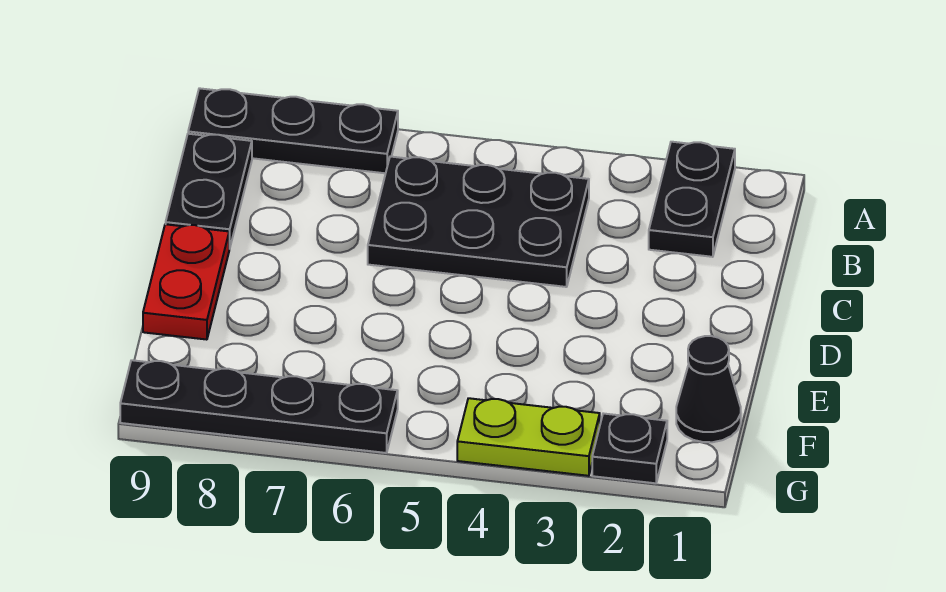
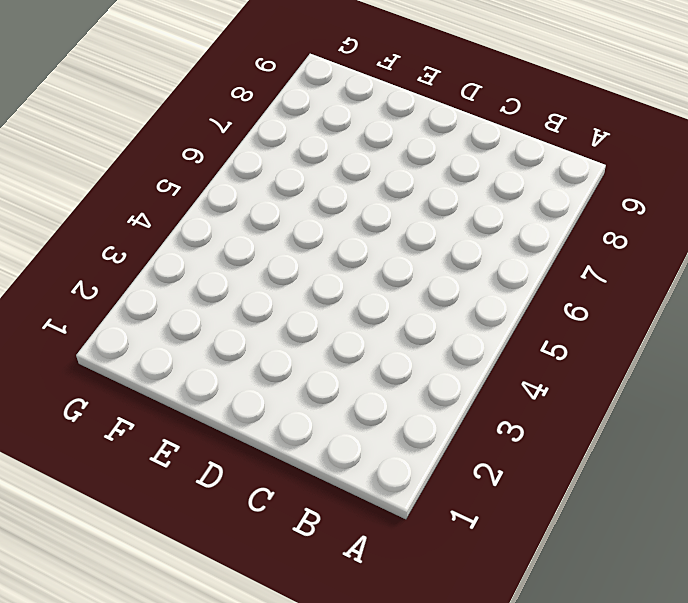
none -> black 1x2 plate [649,142,735,257]
none -> black 1x3 plate [188,88,398,173]

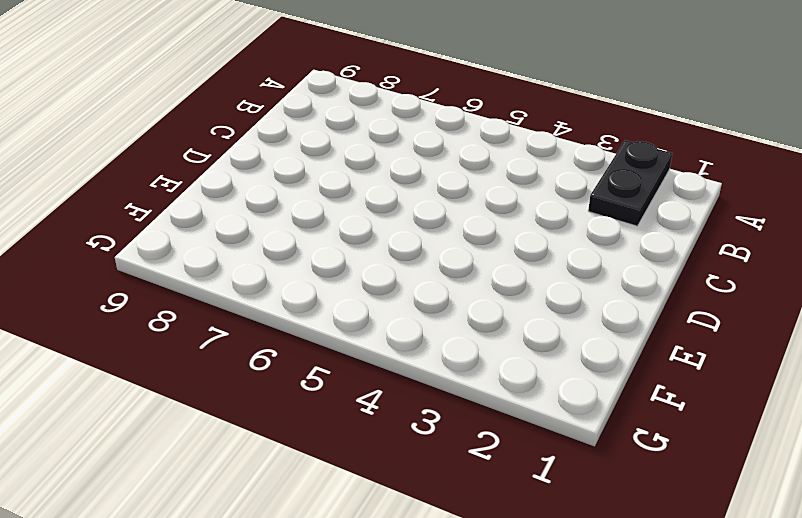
none -> black 1x3 plate [188,88,398,173]
none -> black 2x3 plate [368,157,589,287]

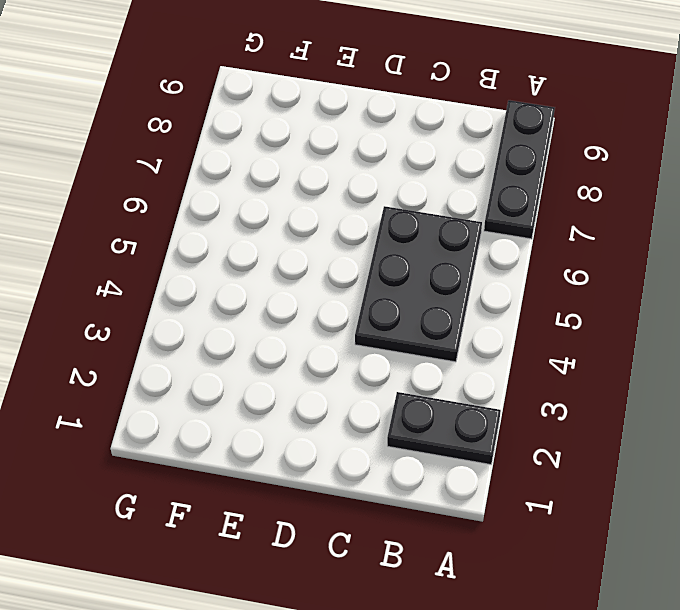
none -> black 1x2 plate [166,134,252,249]
none -> red 1x2 plate [143,224,229,340]

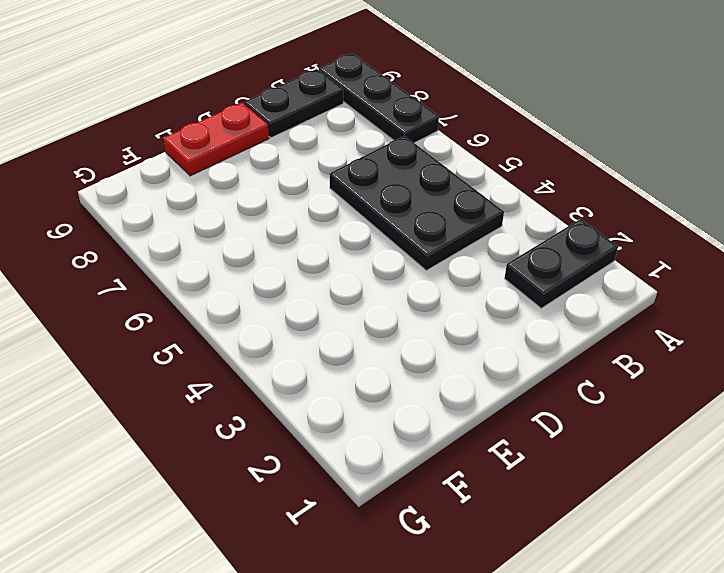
none -> black 1x1 cone [676,336,741,442]
none -> black 1x1 plate [592,413,667,483]

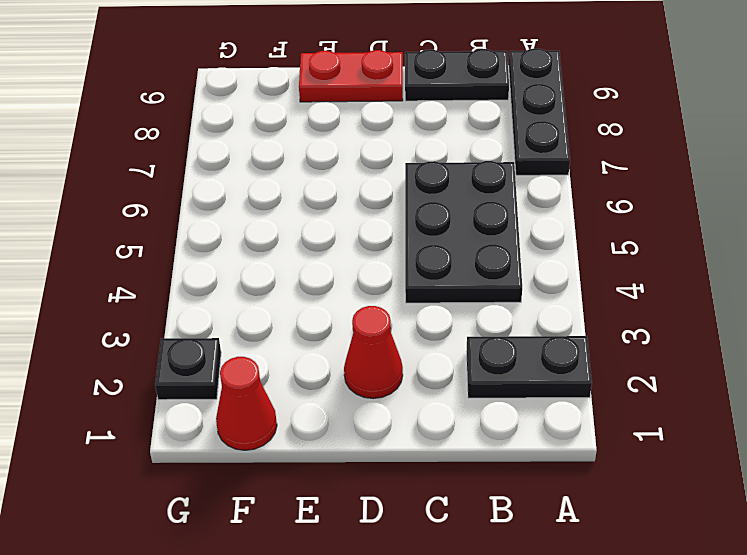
red 1x1 cone [344,306,403,399] -> none
red 1x1 cone [216,357,277,450] -> black 1x1 cone [676,336,741,442]
none -> lime 1x2 plate [457,398,600,476]
none -> black 1x4 plate [120,360,398,453]

